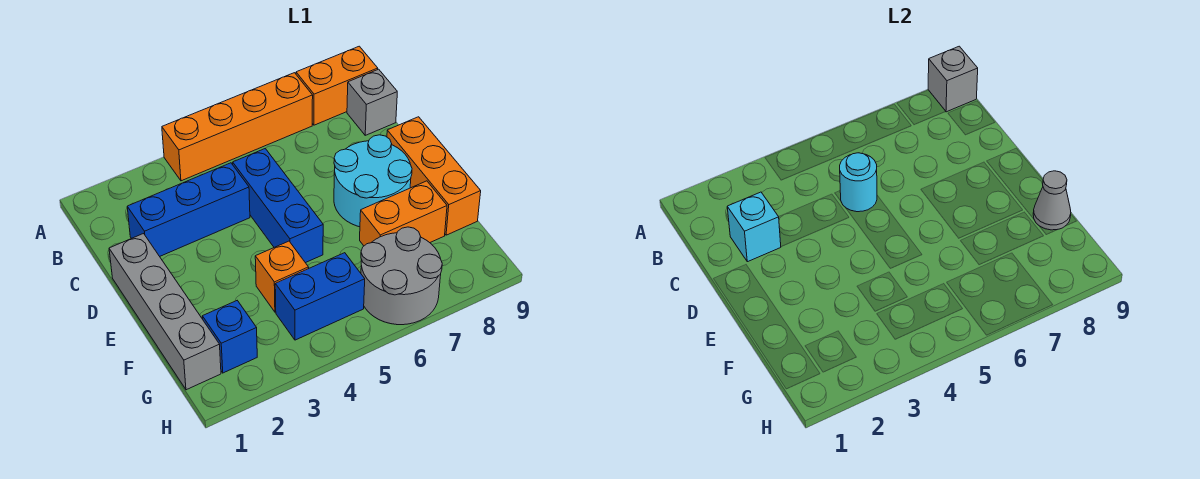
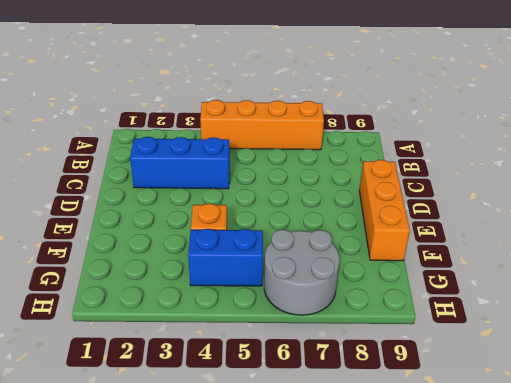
none -> orange 1x2 brick [296,46,378,125]
none -> grey 1x1 brick [347,69,397,135]
none -> blue 1x3 brick [233,149,323,263]

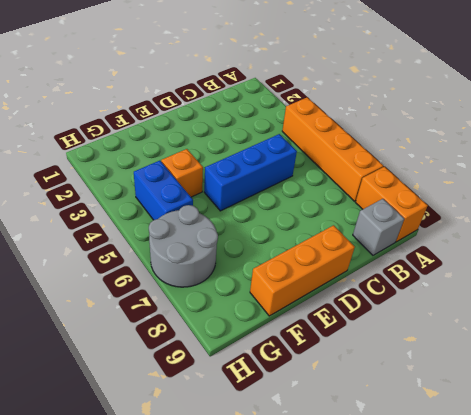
none -> blue 1x3 brick [127,163,250,256]
none -> grey 1x4 brick [109,234,221,390]
none -> cyan 2x2 round brick [334,135,412,227]

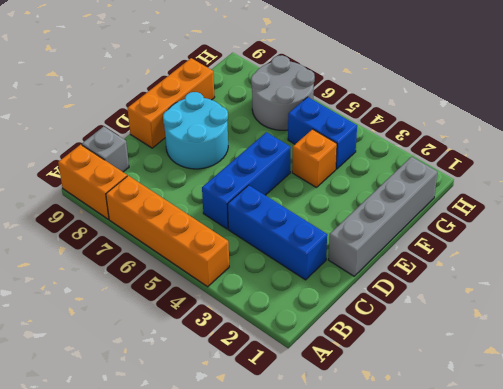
none -> orange 1x2 brick [360,181,447,246]
none -> blue 1x1 brick [202,301,257,373]
none -> grey 1x1 brick [928,46,978,112]

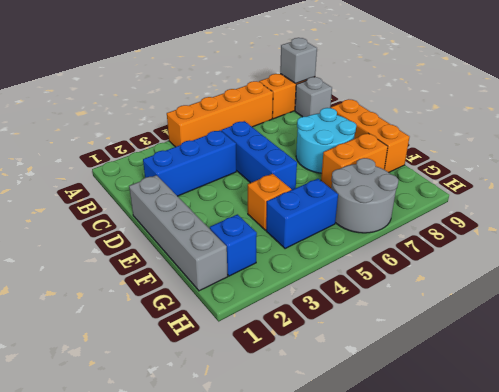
none -> cyan 1x1 brick [727,192,781,262]
none -> cyan 1x1 round brick [840,153,877,212]
none -> grey 1x1 cone [1033,171,1071,230]

